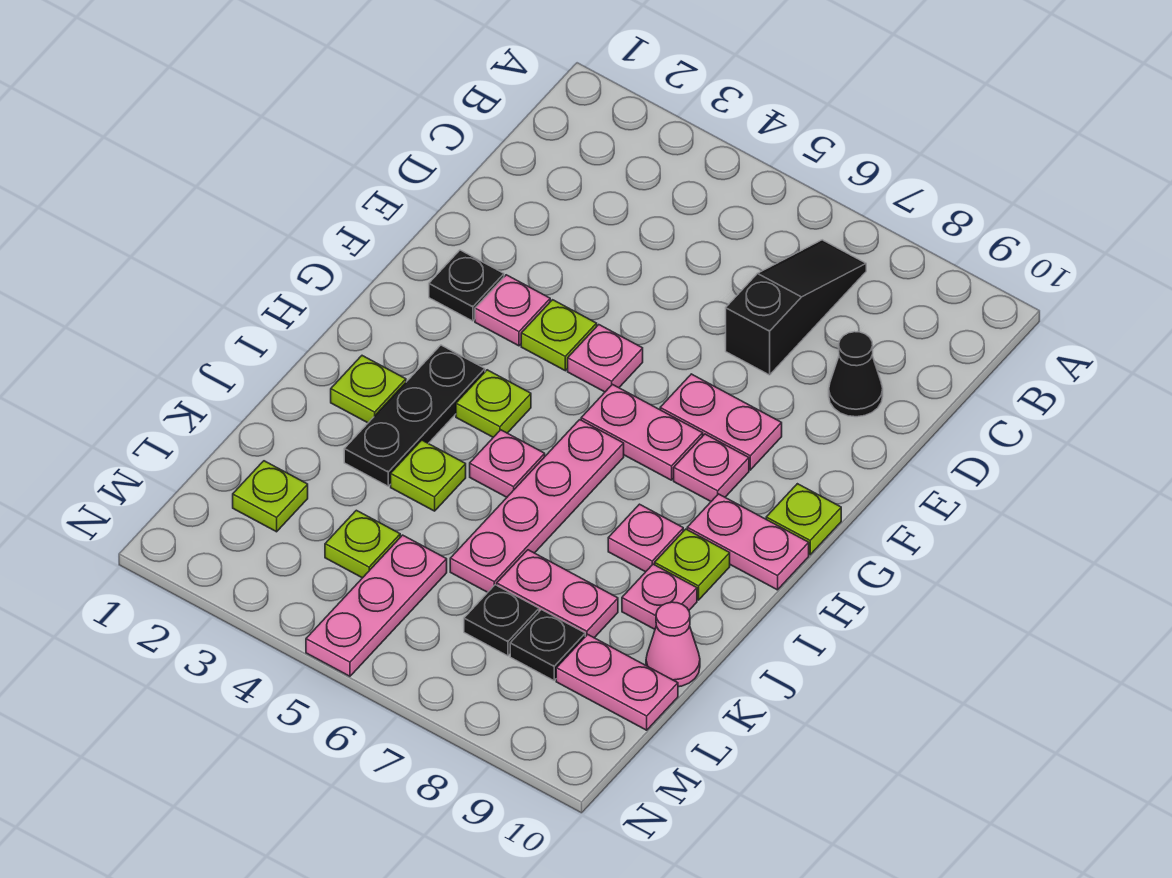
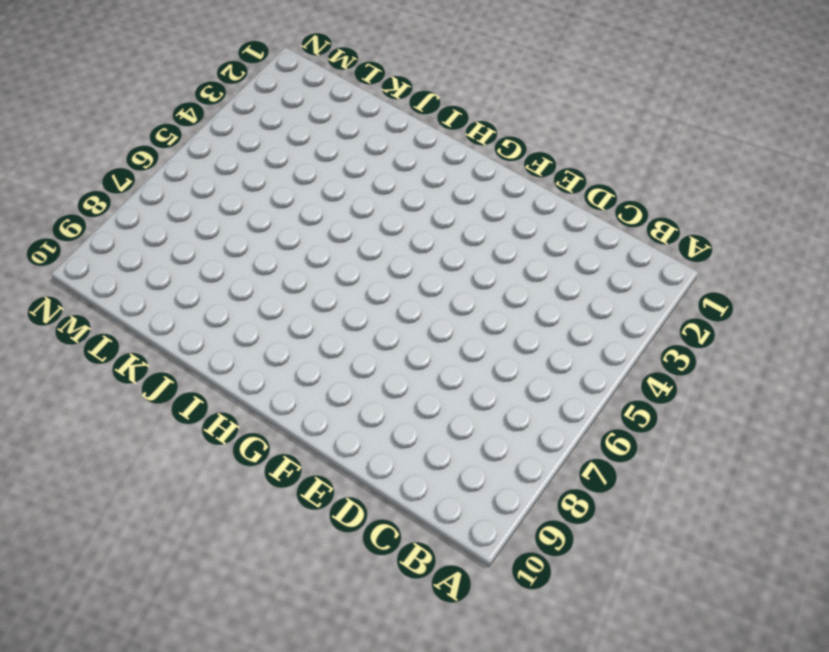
none -> black 1x3 slope [726,240,866,375]
none -> black 1x1 cone [829,332,883,417]
none -> black 1x1 plate [429,250,504,321]

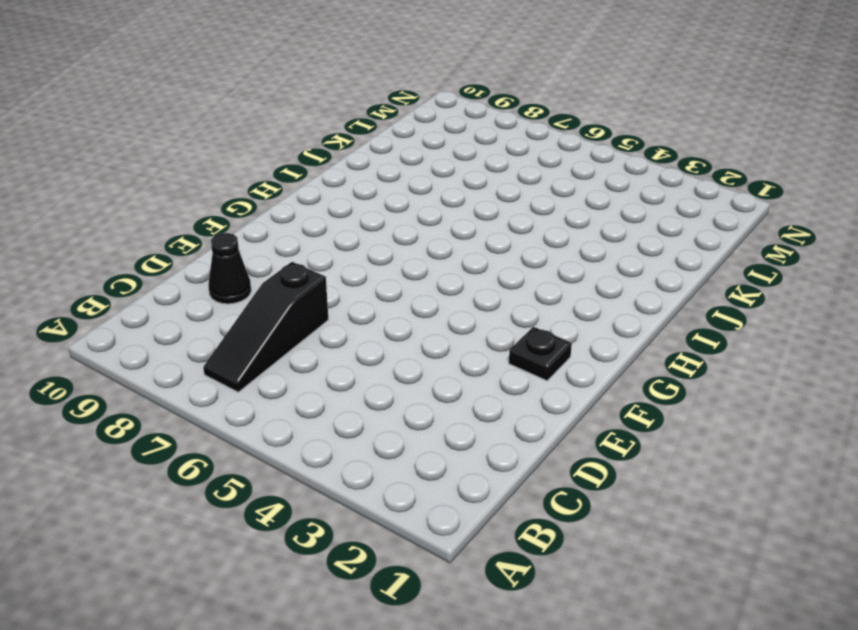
none -> pink 1x1 plate [475,275,550,346]
none -> lime 1x1 plate [521,300,597,371]
none -> pink 1x1 plate [568,325,643,392]

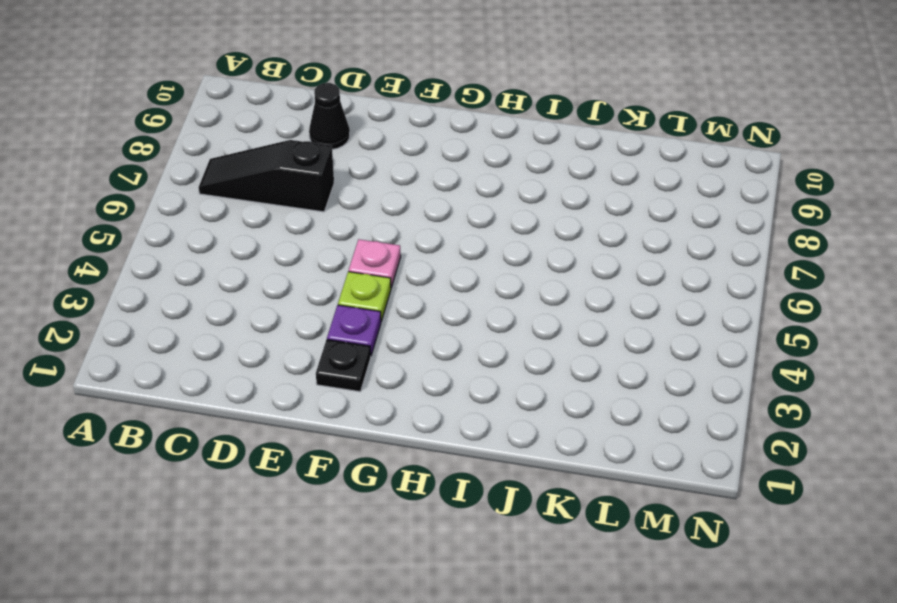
purple 1x1 plate [327,305,381,355] -> pink 1x1 plate [475,275,550,346]
none -> pink 1x2 plate [660,374,782,470]
none -> pink 1x2 plate [581,384,703,480]
none -> pink 1x1 plate [674,434,749,501]

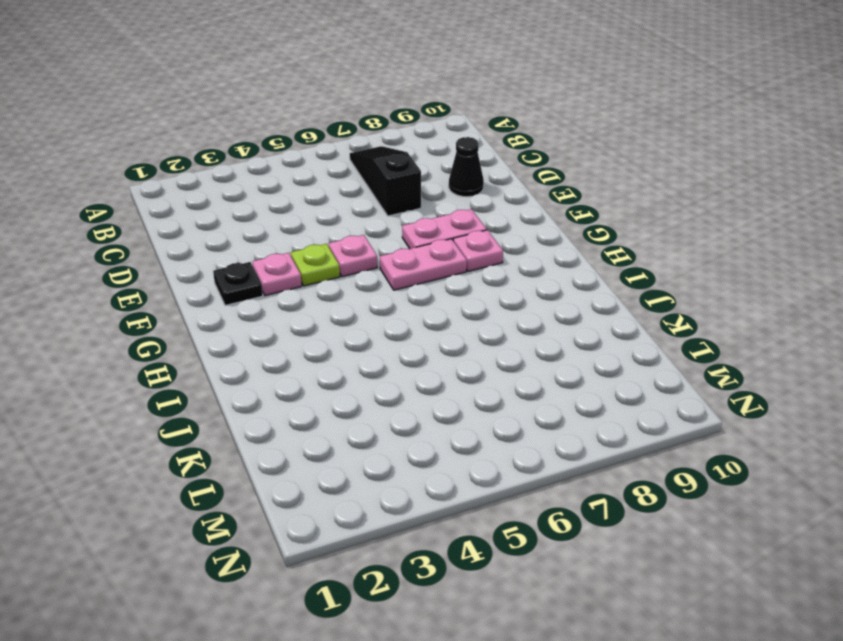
none -> lime 1x1 plate [766,484,841,555]
none -> black 1x3 plate [344,345,485,486]
none -> lime 1x1 plate [456,370,531,437]

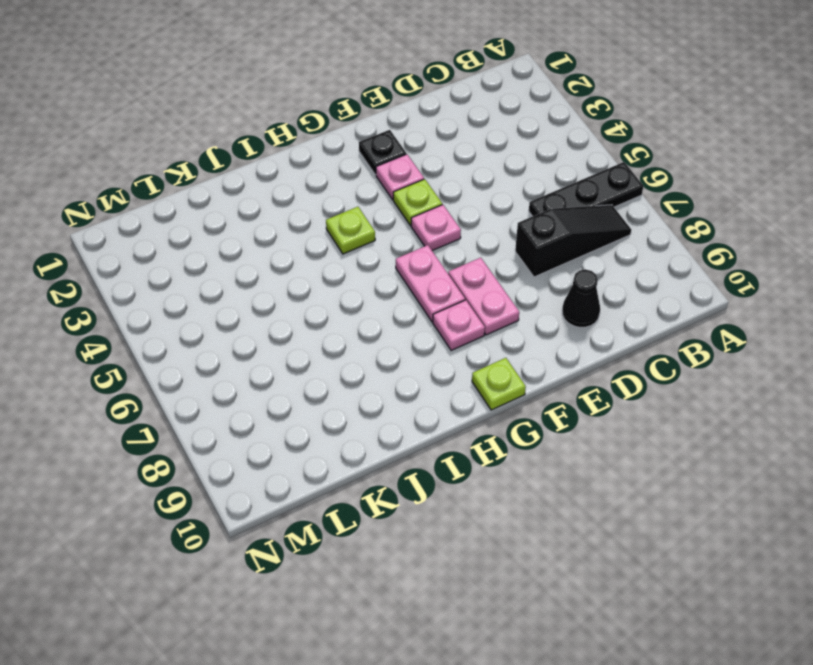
black 1x3 plate [529,162,643,216] -> black 1x3 plate moved to [344,345,485,486]
none -> pink 1x4 plate [450,420,624,592]
none -> pink 1x2 plate [687,494,809,590]
none -> lime 1x1 plate [331,356,406,423]

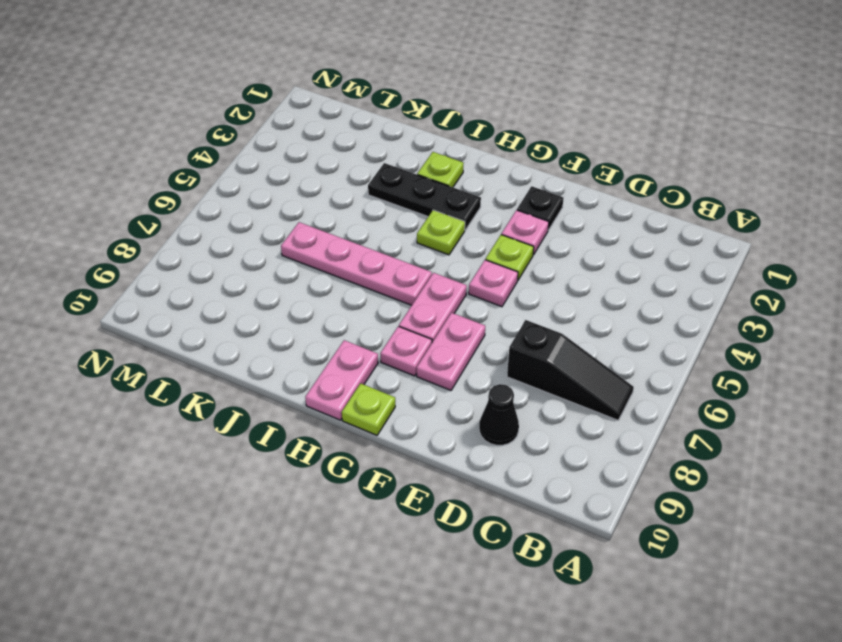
none -> pink 1x1 plate [470,430,545,497]
none -> pink 1x1 plate [608,504,683,572]
none -> lime 1x1 plate [655,529,730,600]

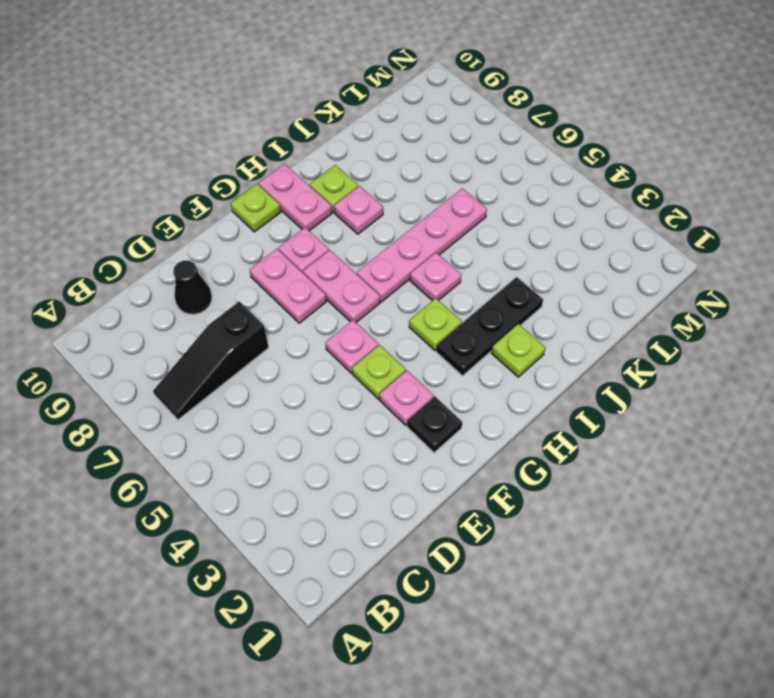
none -> lime 1x1 plate [391,440,466,511]
none -> pink 1x1 plate [622,564,697,629]
none -> pink 1x2 plate [497,550,618,638]

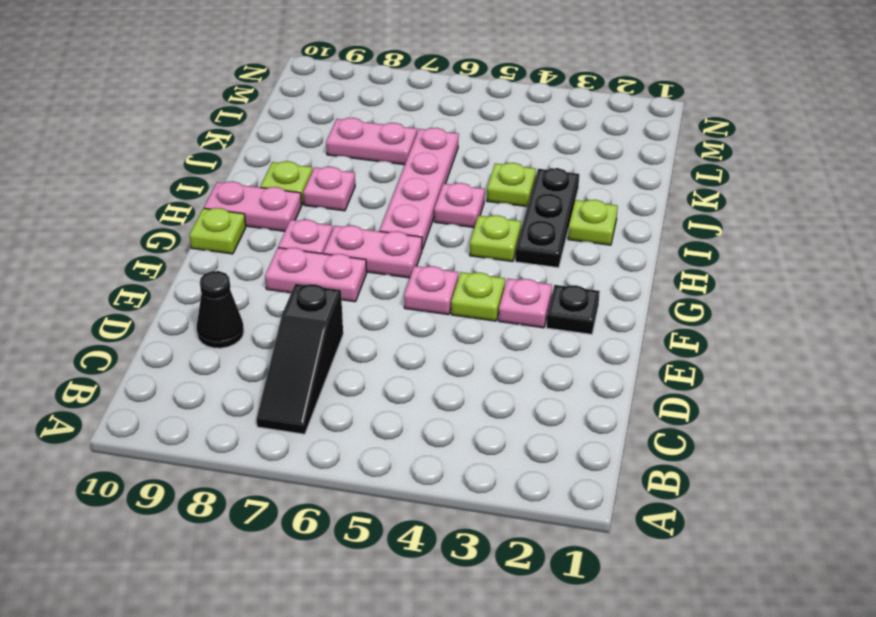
none -> pink 1x1 plate [622,564,697,629]
none -> pink 1x1 cone [646,602,700,687]
none -> lime 1x1 plate [233,461,308,532]

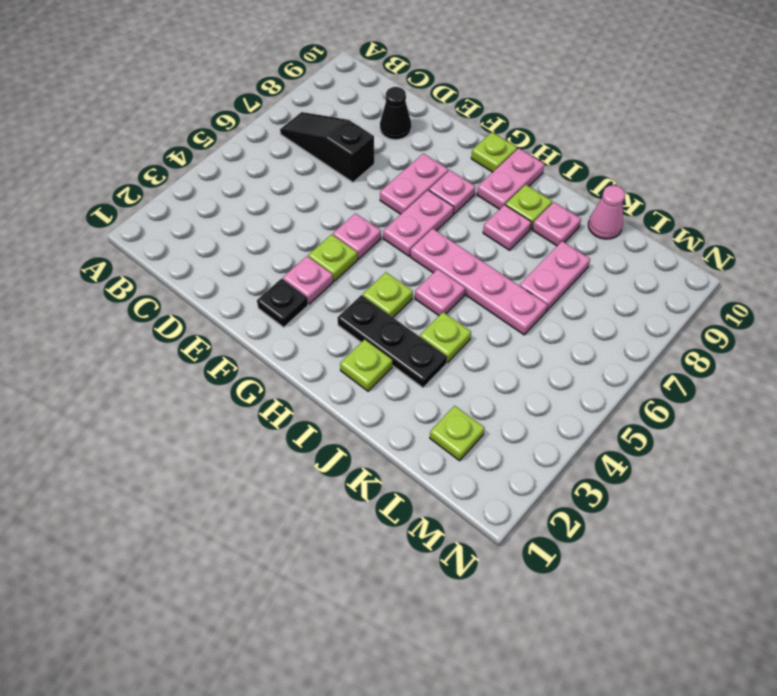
none -> lime 1x1 plate [325,510,400,578]
none -> pink 1x3 plate [306,535,447,676]
none -> black 1x1 plate [464,585,539,656]

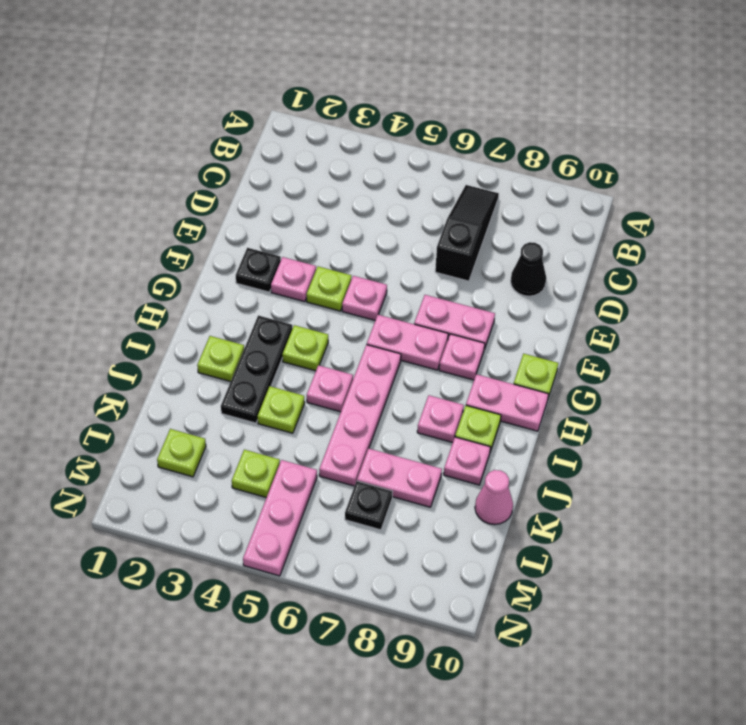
none -> black 1x1 plate [510,610,585,680]
none -> pink 1x2 plate [556,634,678,730]

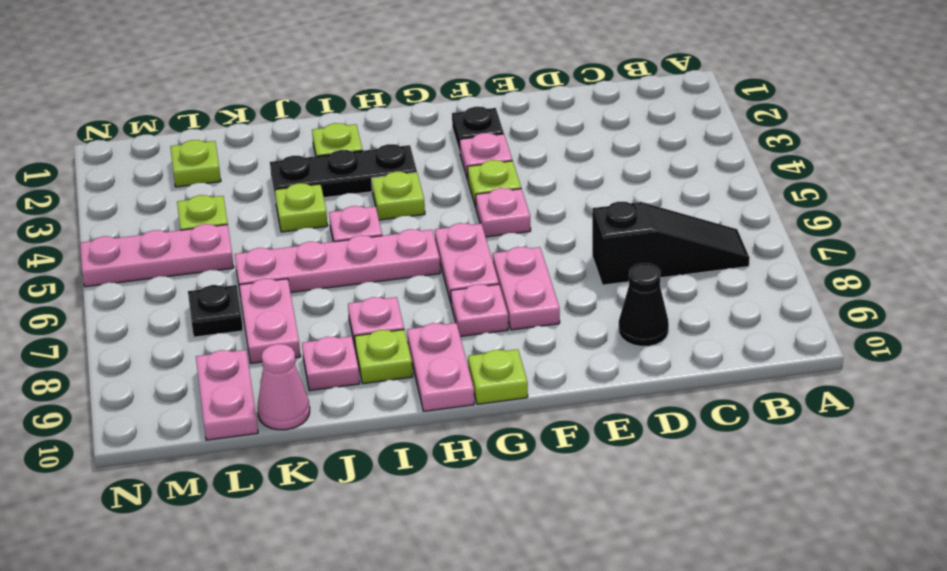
none -> black 1x1 plate [510,610,585,680]

